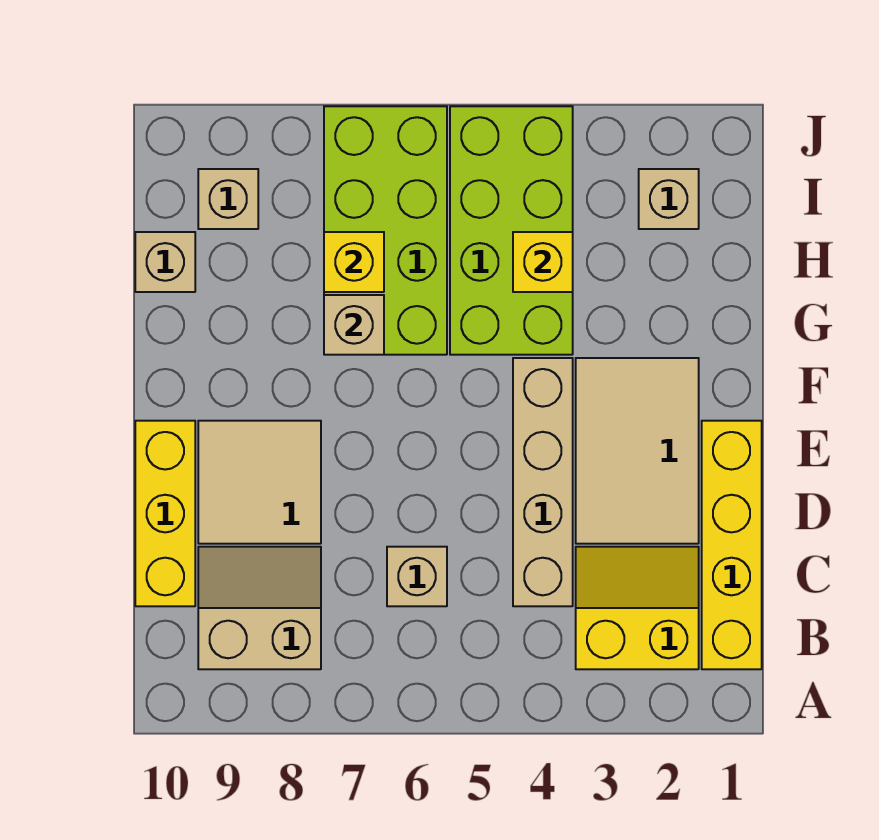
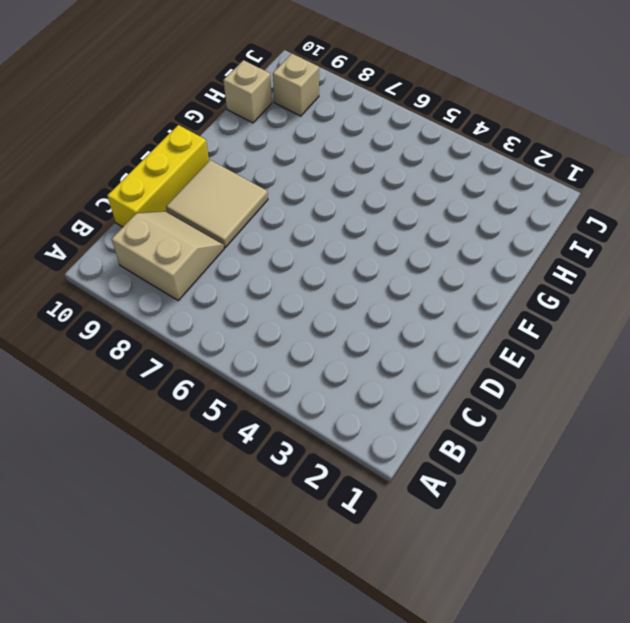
none -> yellow 1x4 brick [702,421,762,669]
none -> yellow 2x2 slope [576,547,699,669]
none -> tan 1x4 brick [513,358,573,606]

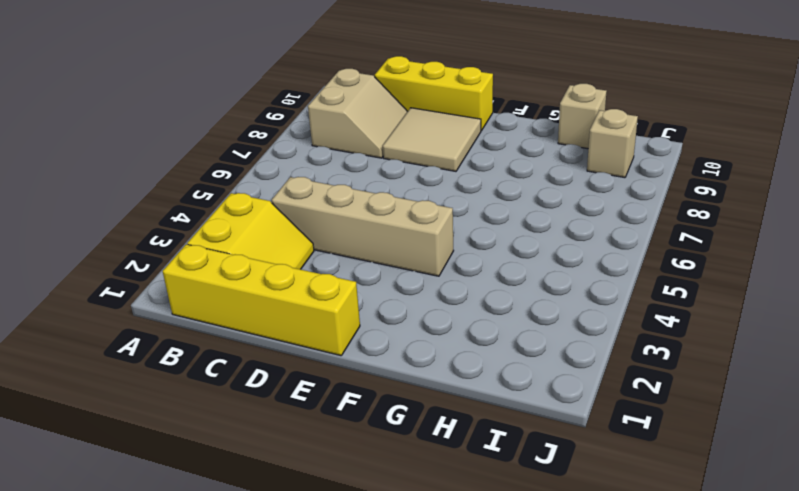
none -> tan 1x1 brick [387,547,447,606]
none -> tan 2x3 tile [576,358,699,544]
none -> lime 2x4 brick [450,106,573,355]

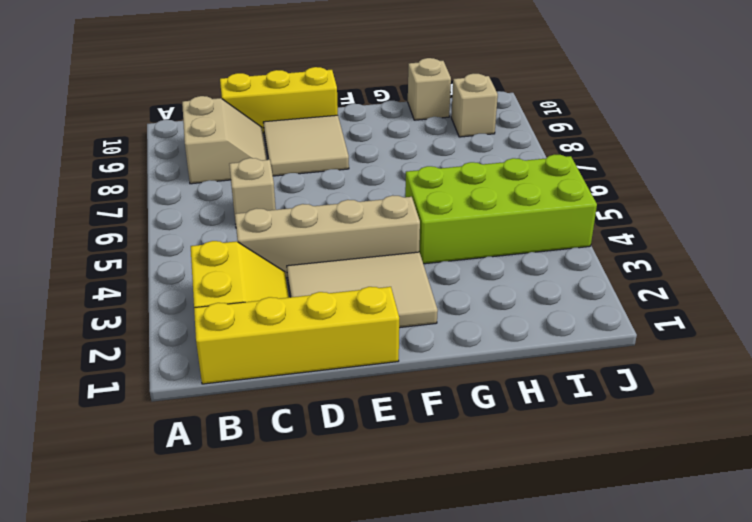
none -> lime 2x4 brick [324,106,447,355]
none -> tan 1x1 brick [639,169,699,229]
none -> tan 1x1 brick [324,295,384,355]

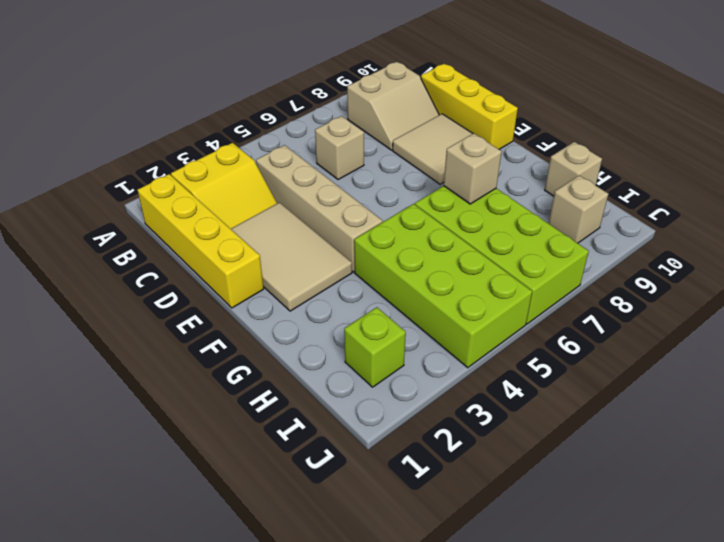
lime 1x1 brick [344,307,406,387] -> tan 1x1 brick [639,169,699,229]
none -> yellow 1x1 brick [513,232,573,292]
none -> yellow 1x1 brick [324,232,384,292]

